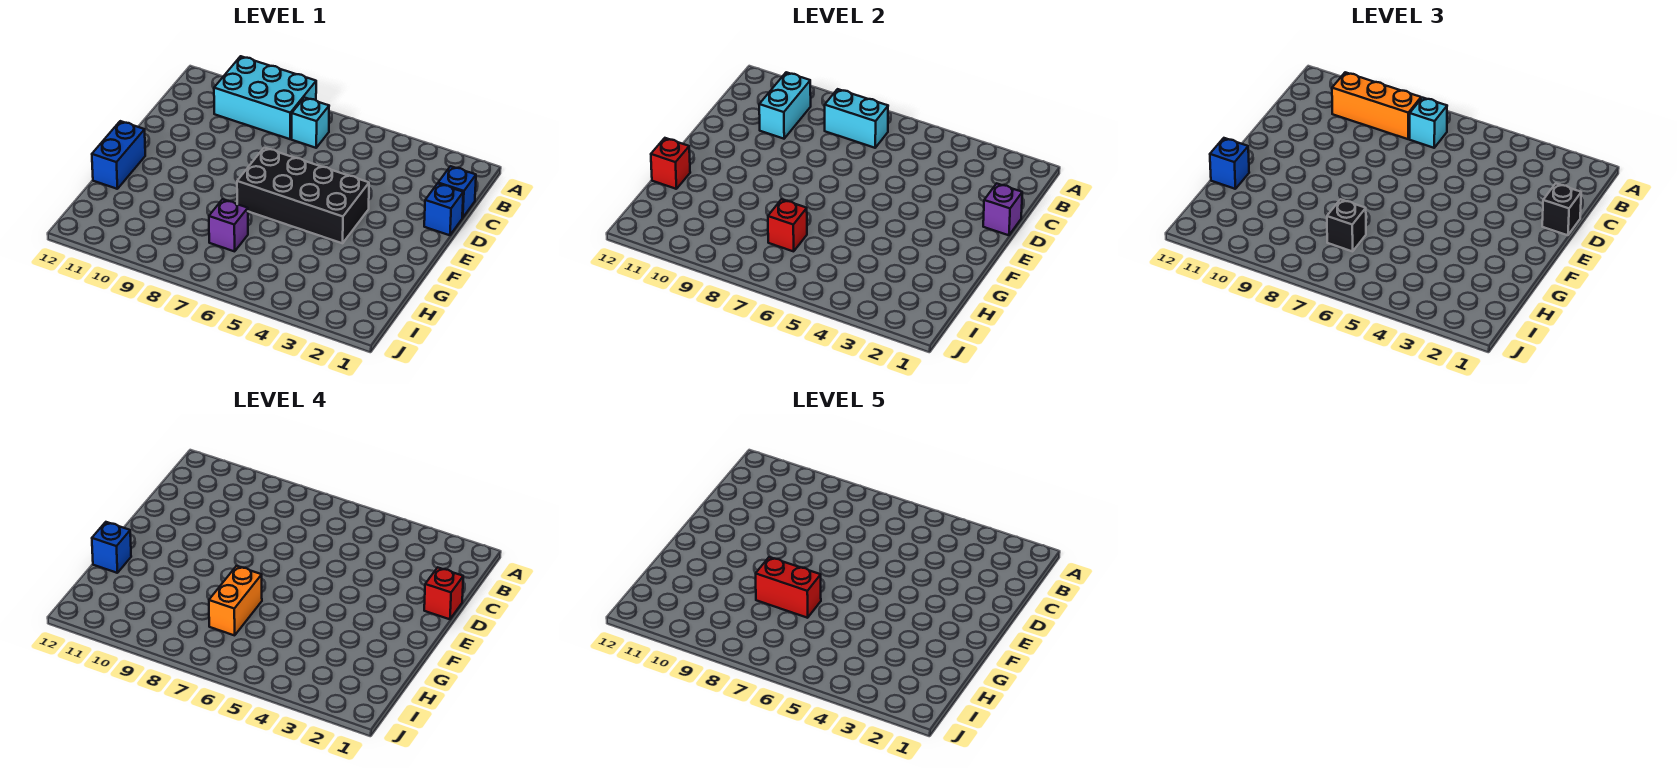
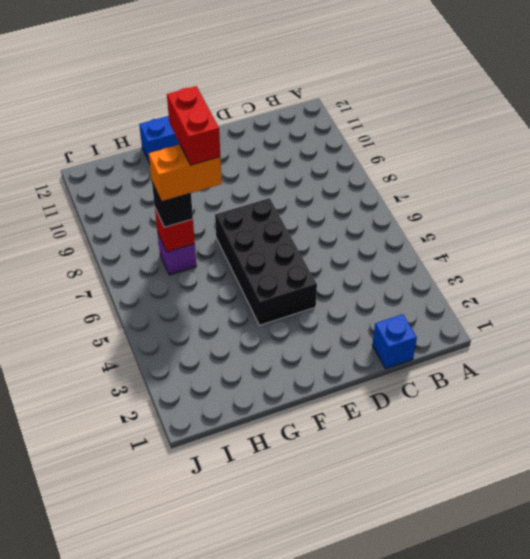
none -> cyan 2x3 brick [214,56,316,139]
none -> cyan 1x1 brick [292,98,329,148]
none -> blue 1x1 brick [424,183,463,235]

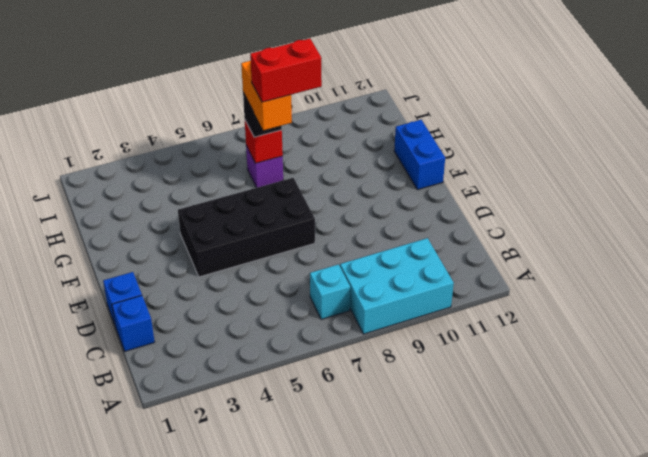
none -> cyan 1x2 brick [825,89,888,148]
none -> cyan 1x2 brick [759,72,811,139]
none -> purple 1x1 brick [983,183,1022,235]

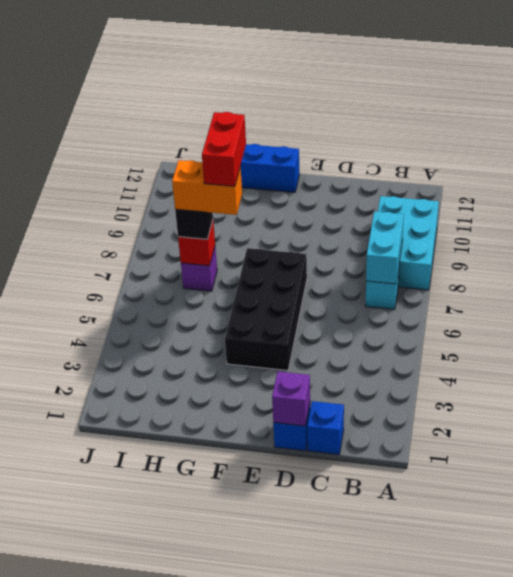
none -> cyan 1x2 brick [759,72,811,139]
none -> red 1x1 brick [651,138,690,189]
none -> cyan 1x1 brick [1410,98,1447,148]

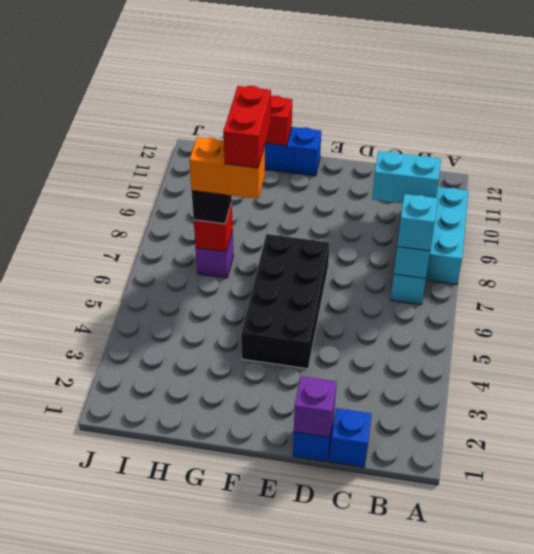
none -> orange 1x3 brick [1332,72,1421,139]
none -> black 1x1 brick [1542,183,1581,235]
none -> blue 1x1 brick [1210,138,1249,189]

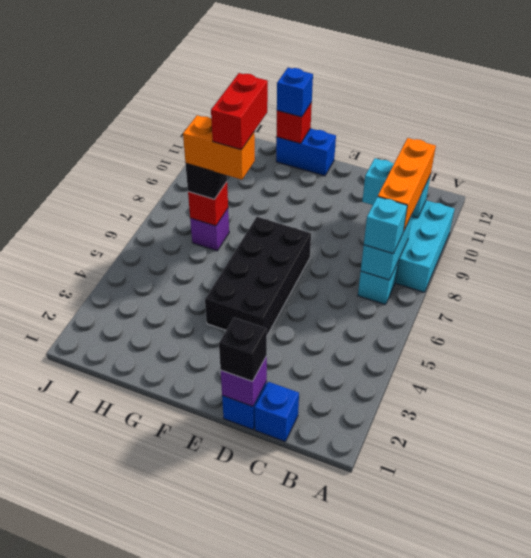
none -> red 1x1 brick [424,567,463,619]
none -> blue 1x1 brick [92,522,131,573]

